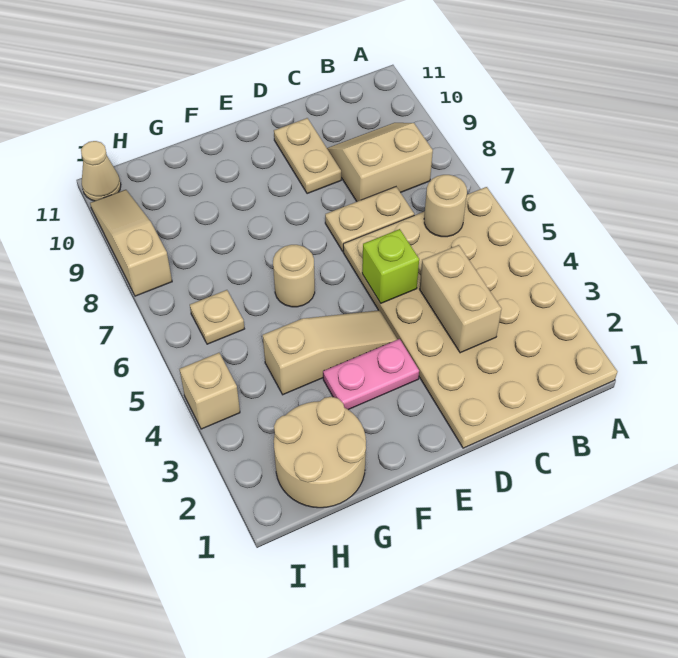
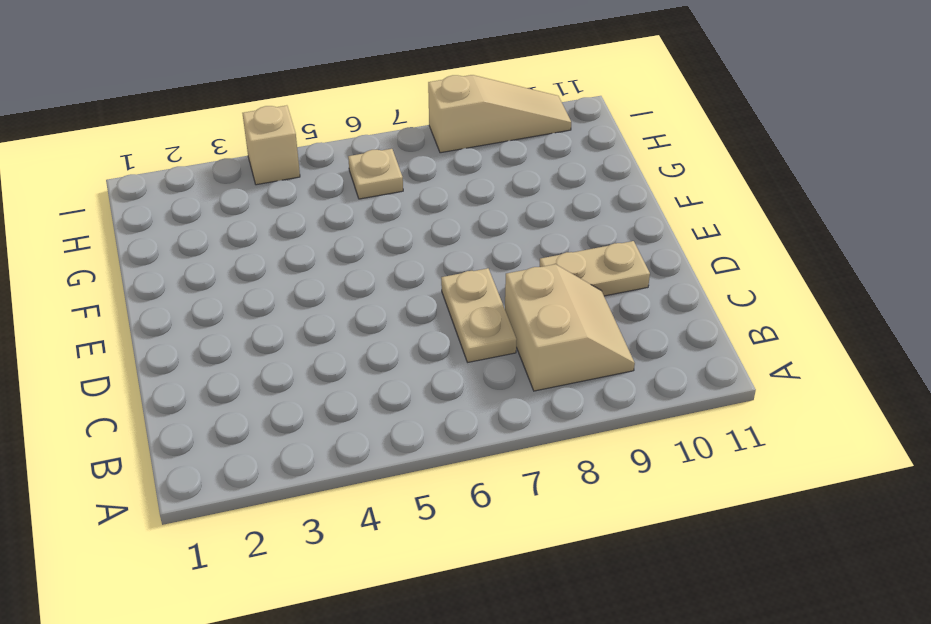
none -> tan 4x6 plate [343,187,617,448]
none -> pink 1x2 plate [323,339,419,410]
none -> tan 1x3 slope [263,310,398,395]

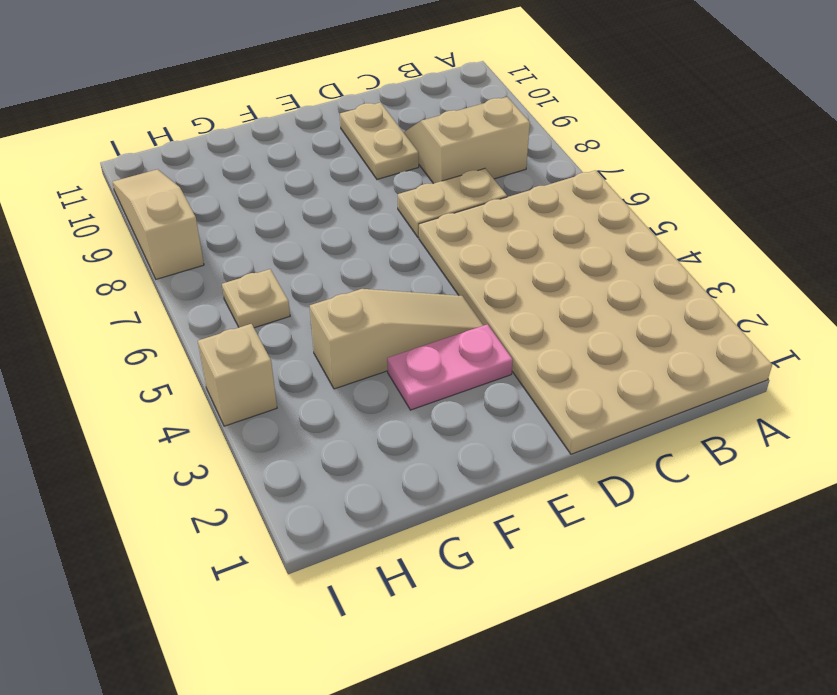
none -> tan 1x1 round brick [273,245,315,307]
none -> tan 2x2 round brick [274,397,366,508]
none -> tan 1x1 cone [81,141,121,201]

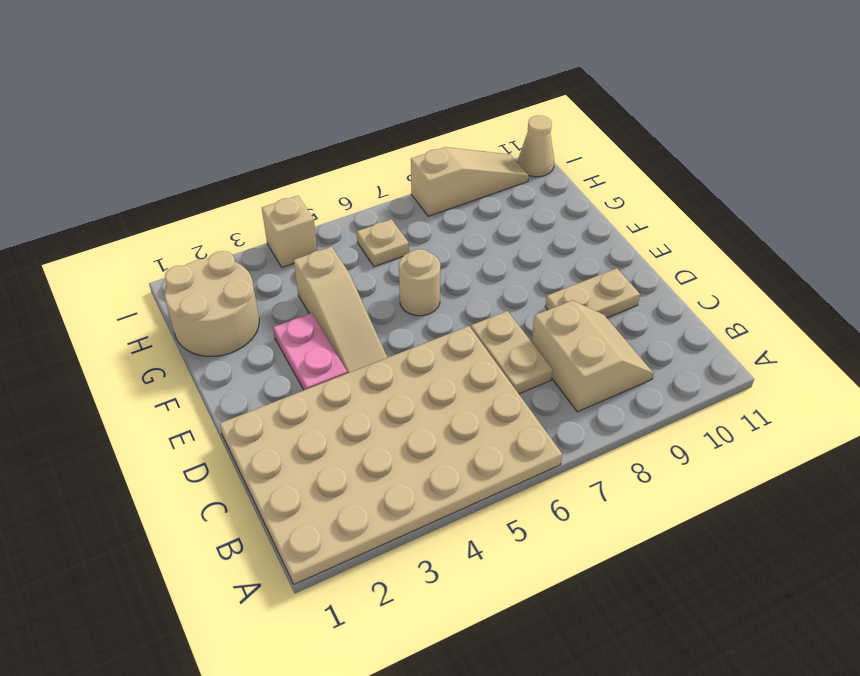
none -> tan 1x1 round brick [424,175,467,237]
none -> tan 1x2 brick [420,245,501,353]
none -> lime 1x1 brick [362,229,419,303]

